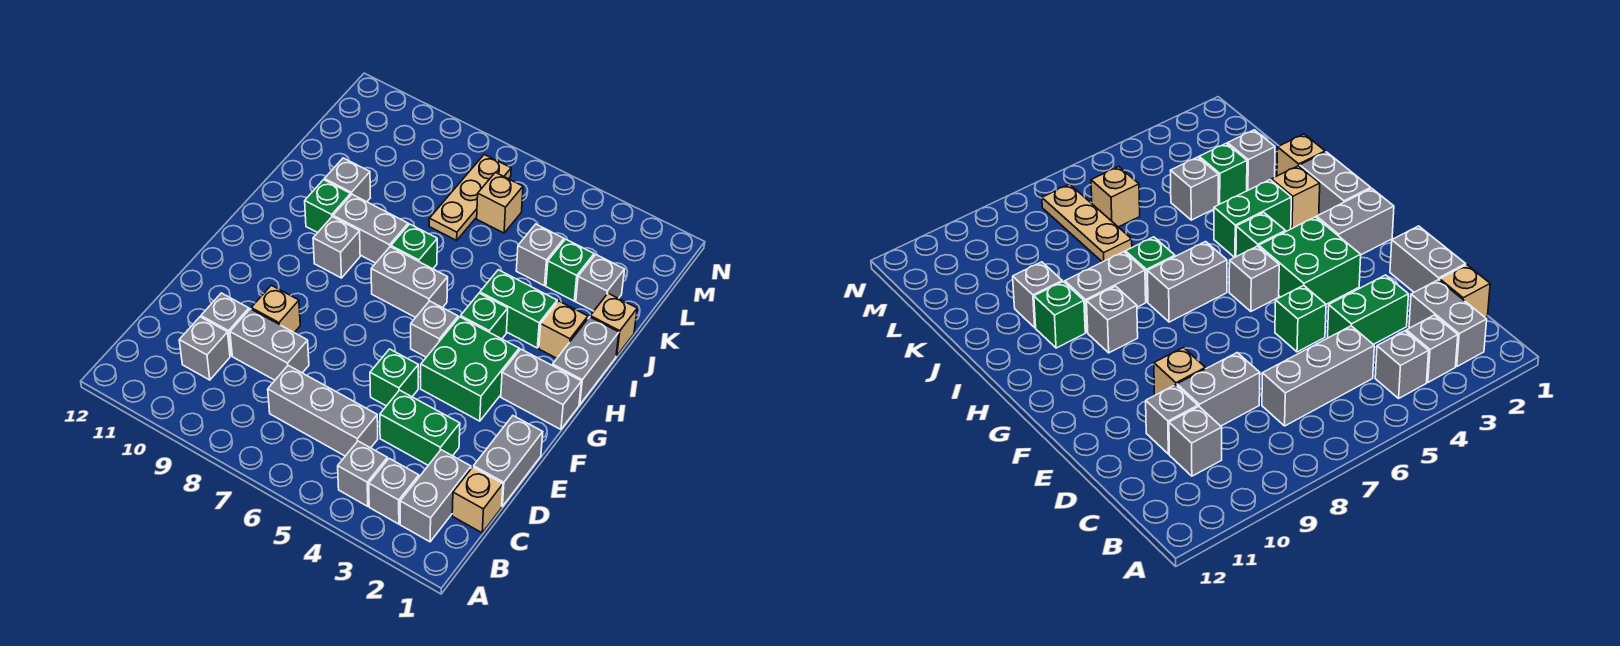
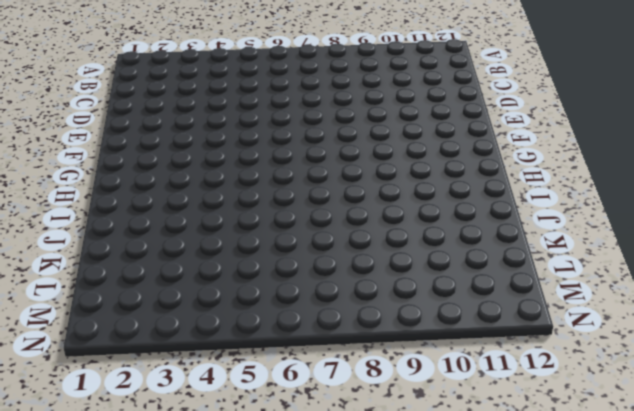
none -> grey 1x2 brick [400,450,471,542]
none -> grey 1x1 brick [369,459,419,524]
none -> grey 1x1 brick [338,441,387,506]
none -> tan 1x1 brick [452,467,503,533]

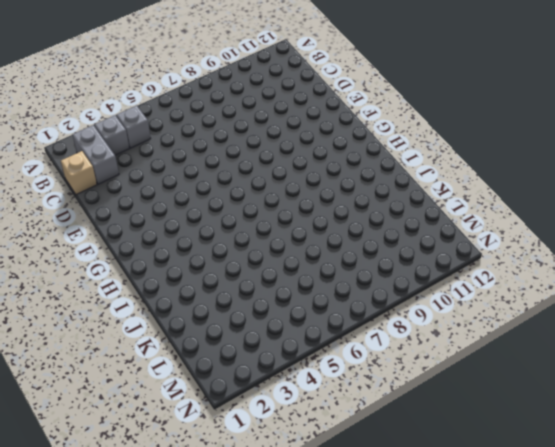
none -> grey 1x3 brick [268,365,378,456]
none -> grey 1x1 brick [179,317,230,380]
none -> grey 1x2 brick [474,416,543,506]
none -> green 1x2 brick [380,390,460,465]

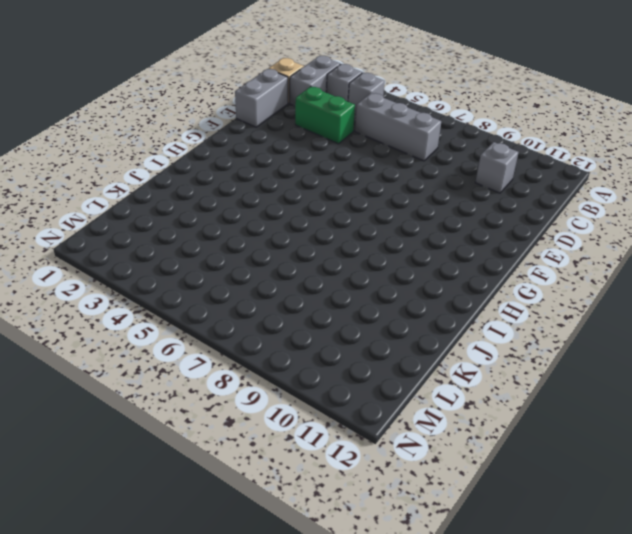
none -> grey 1x2 brick [230,309,309,380]
none -> grey 1x1 brick [201,293,249,356]
none -> green 1x1 brick [370,349,418,406]
none -> tan 1x1 brick [251,285,300,332]

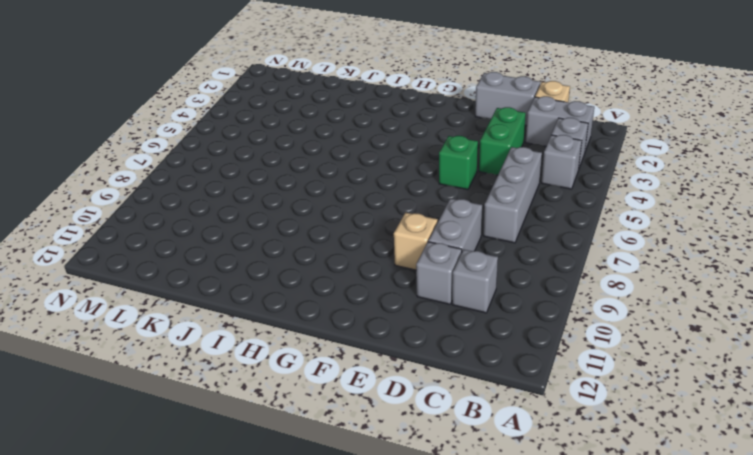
none -> green 2x2 brick [421,317,519,421]
none -> grey 1x2 brick [501,349,581,429]
none -> grey 1x1 brick [411,301,458,357]
none -> grey 1x2 brick [553,317,619,405]

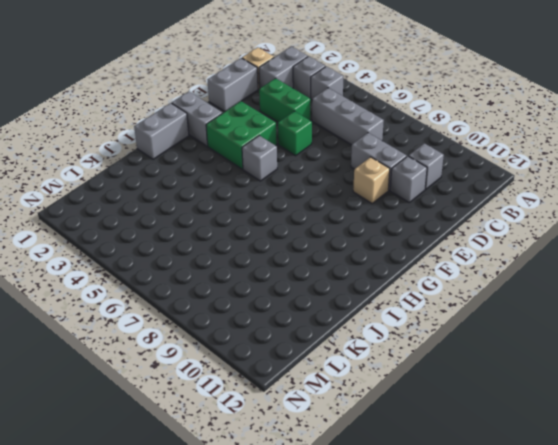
none -> green 1x1 brick [461,293,508,339]
none -> grey 1x2 brick [371,247,448,318]
none -> grey 1x1 brick [313,217,360,278]
none -> tan 1x1 brick [539,301,588,358]

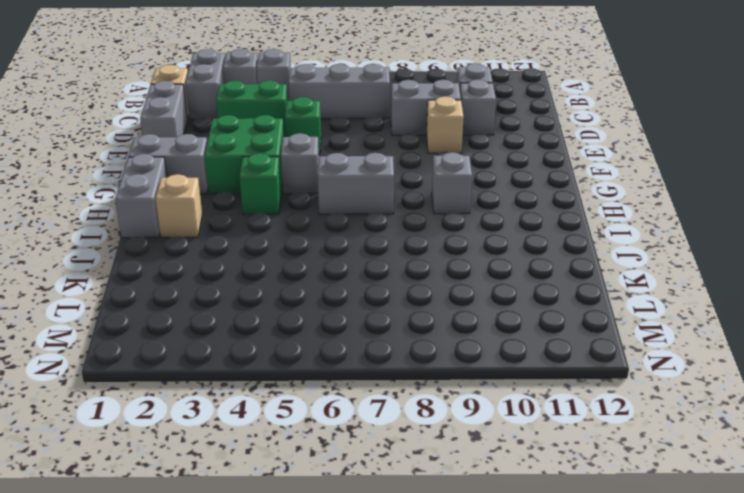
none -> green 1x2 brick [480,270,557,348]
none -> green 1x1 brick [391,224,437,269]
none -> grey 1x2 brick [333,194,408,263]
none -> green 1x1 brick [305,180,351,233]

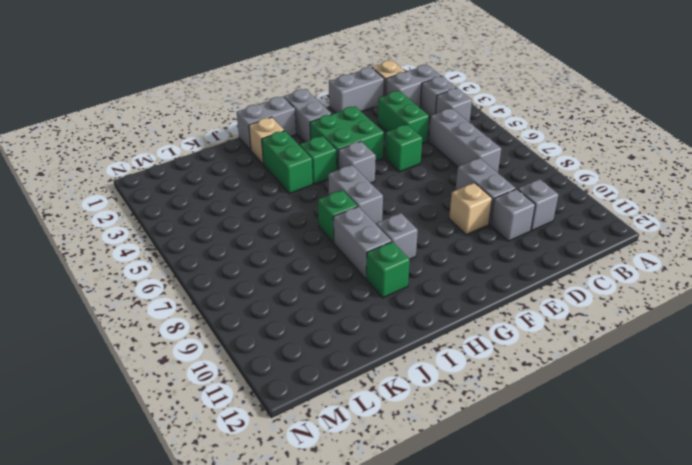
none -> tan 1x1 brick [590,293,637,356]
none -> grey 1x1 brick [325,158,370,202]
none -> grey 1x1 brick [576,255,625,311]
none -> green 1x1 brick [546,239,594,301]

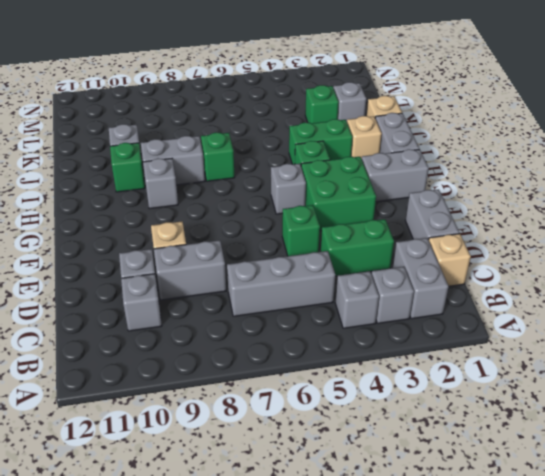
none -> grey 1x2 brick [371,247,448,318]
none -> grey 1x1 brick [516,224,564,286]
none -> tan 1x3 plate [429,155,511,240]
none -> tan 1x1 brick [477,172,523,233]

